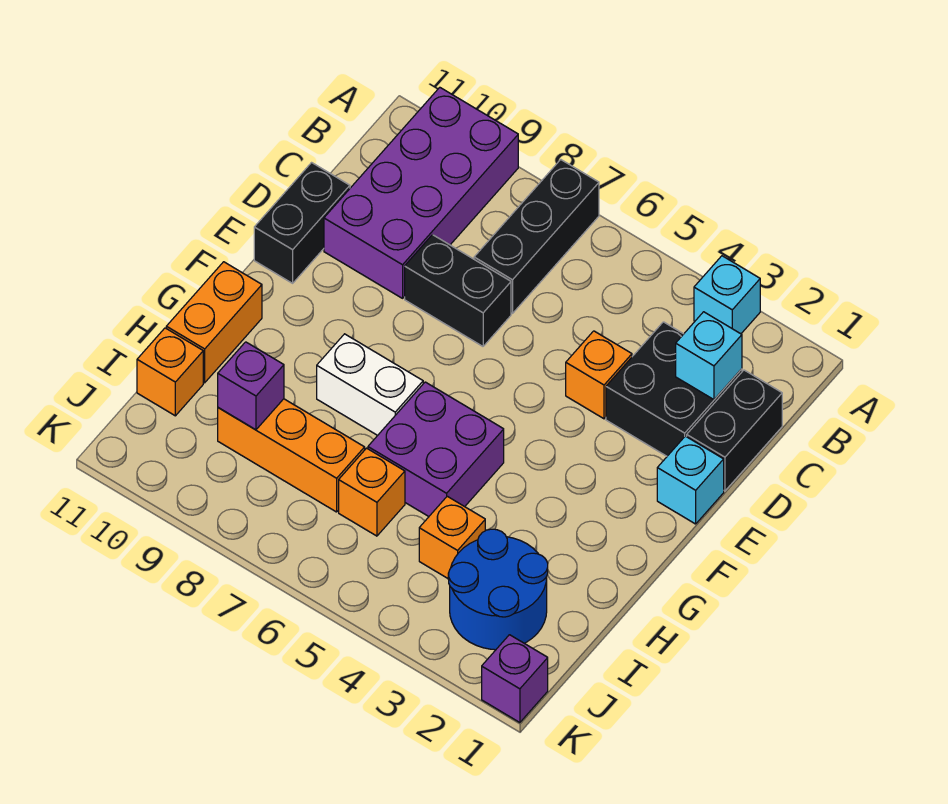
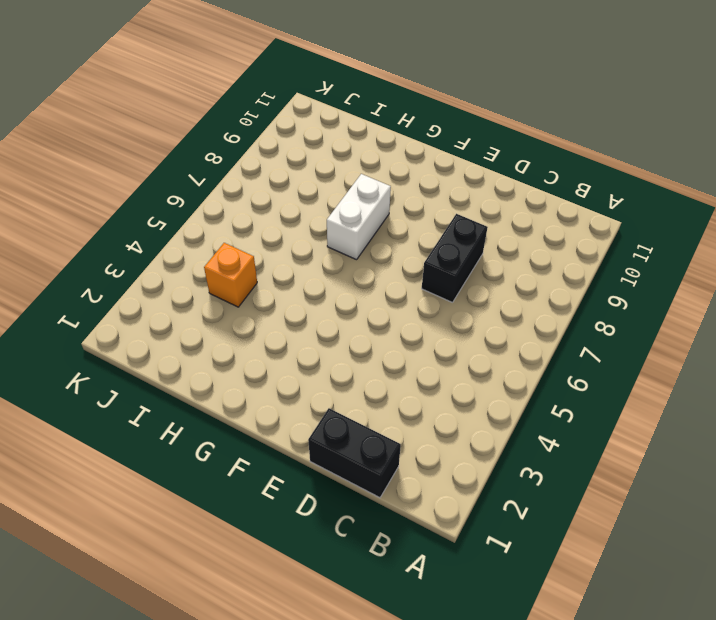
none -> cyan 1x1 brick [694,256,760,334]
none -> black 1x3 brick [474,160,599,314]
none -> purple 2x4 brick [324,87,518,298]

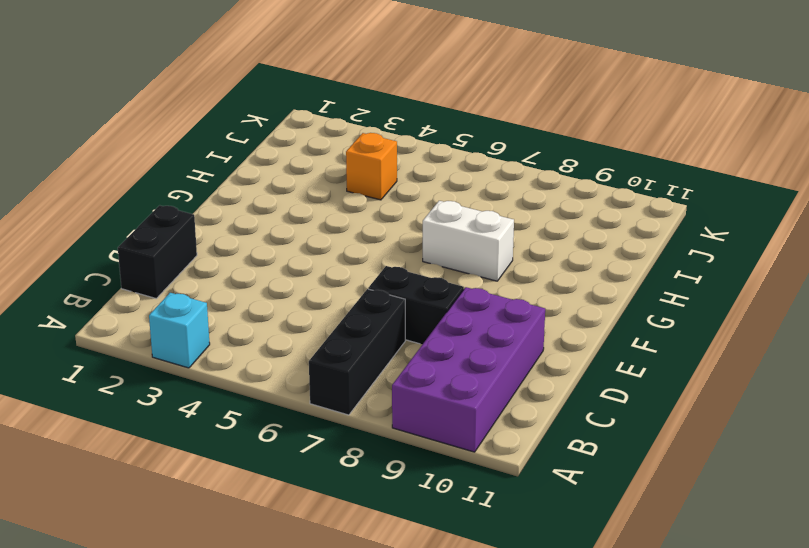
none -> black 2x2 brick [606,322,742,456]
none -> orange 1x1 brick [566,331,632,419]
none -> black 1x2 brick [254,163,350,283]

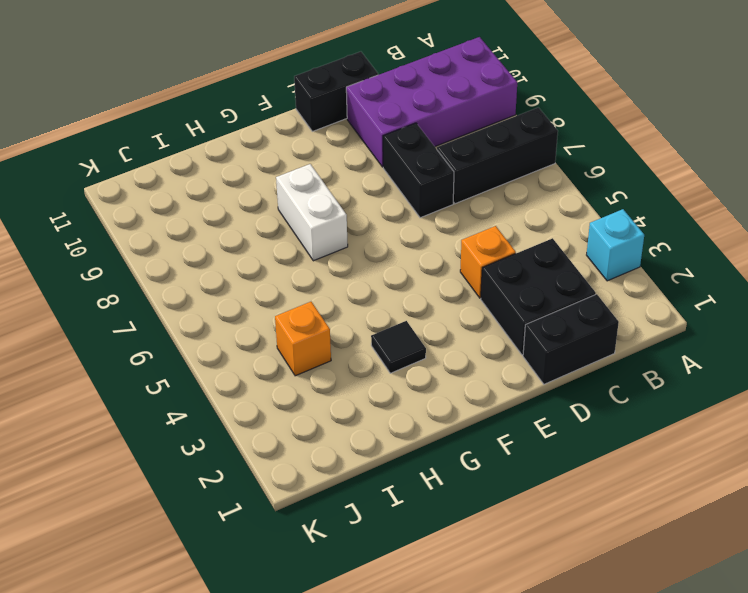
black 1x1 tile [371,321,426,373] -> none
none -> cyan 1x1 brick [657,436,724,524]
none -> purple 2x2 brick [368,382,504,516]
none -> orange 1x2 brick [166,262,262,383]

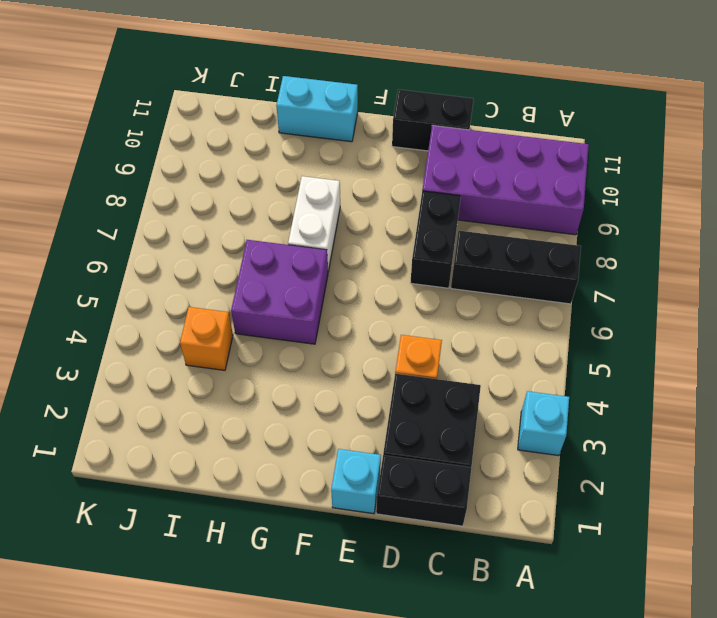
cyan 1x2 brick [276,76,358,142] -> orange 1x2 brick [166,262,262,383]
none -> blue 2x2 round brick [448,529,548,650]
none -> orange 1x1 brick [339,448,405,536]
none -> orange 1x3 brick [218,399,365,512]

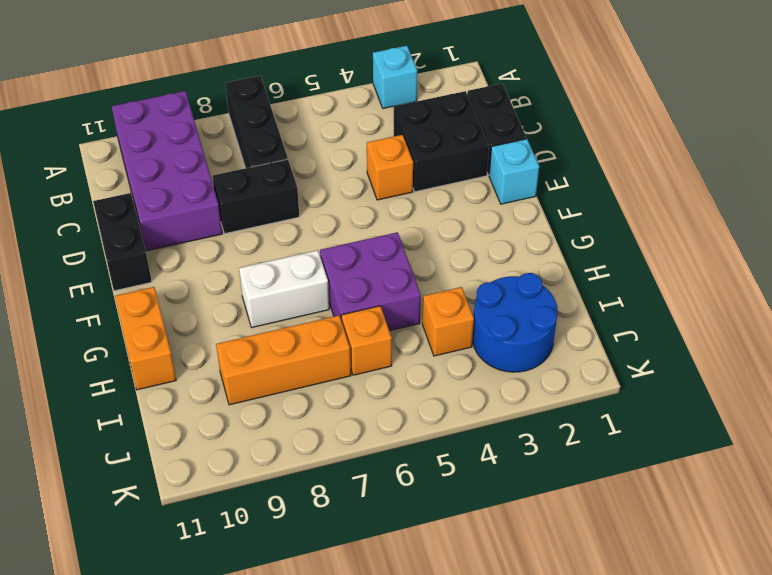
none -> orange 1x1 brick [137,328,203,416]
none -> purple 1x1 brick [482,635,548,723]
none -> cyan 1x1 brick [676,312,742,400]

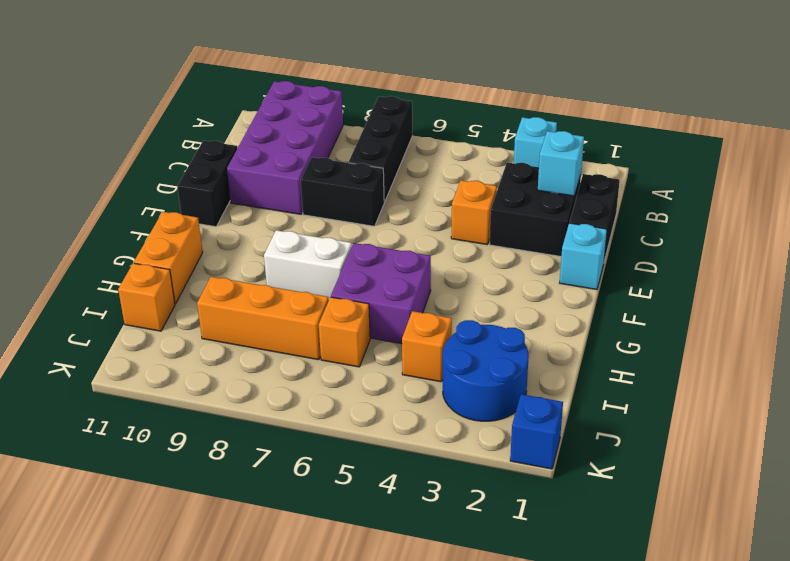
blue 1x1 brick [510,394,563,469] -> purple 1x1 brick [482,635,548,723]
none -> purple 1x1 brick [218,342,284,430]

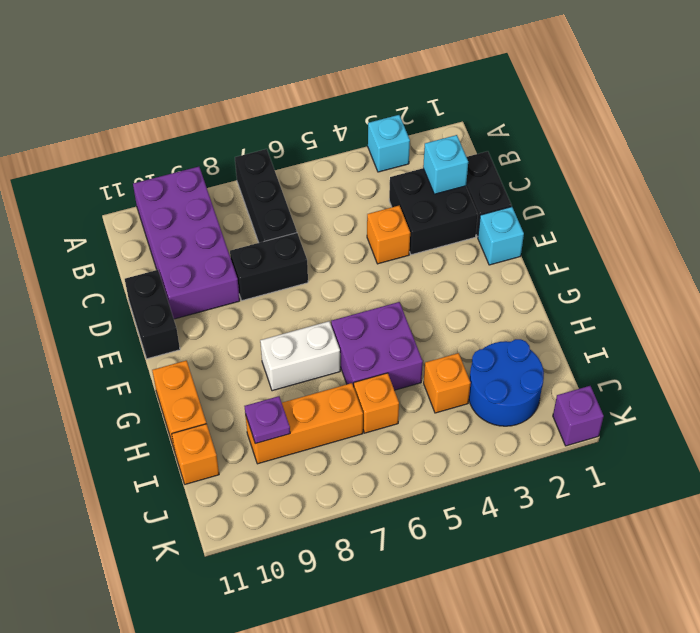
purple 1x1 plate [245,396,290,444] -> purple 1x1 brick [218,342,284,430]

